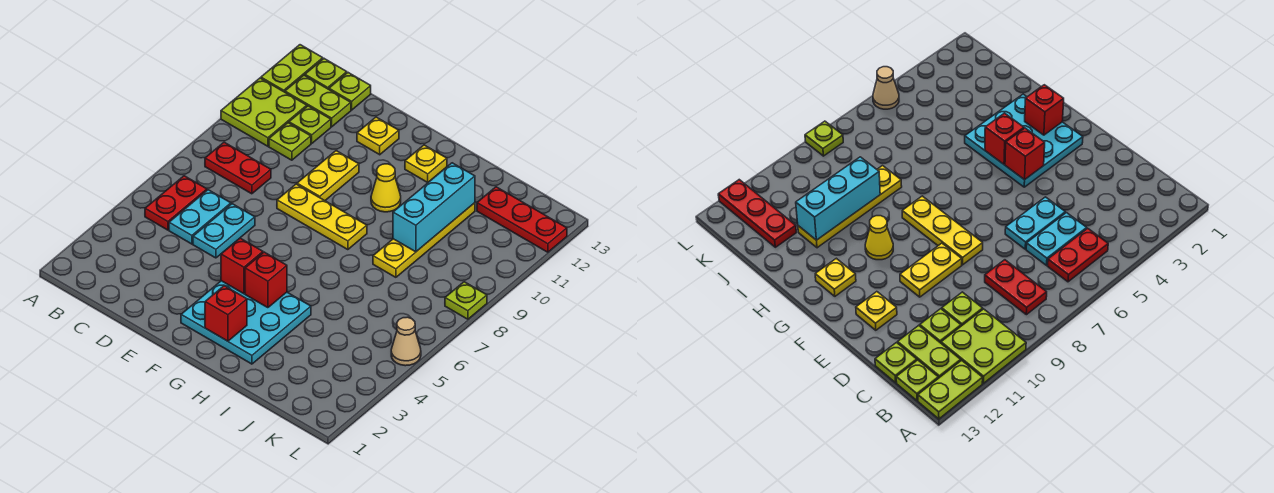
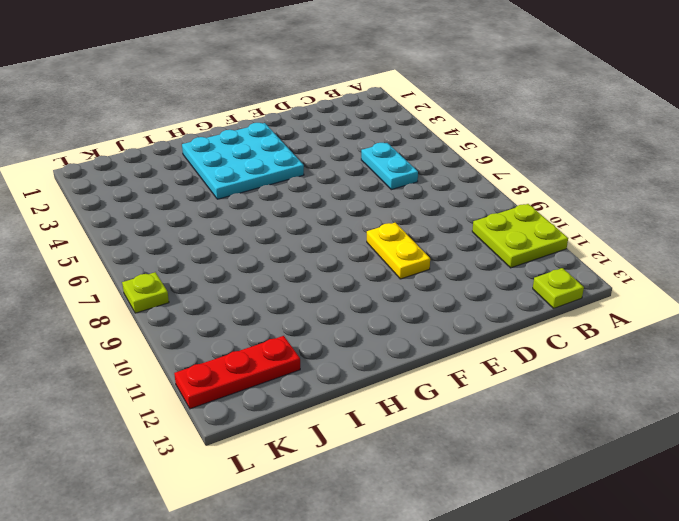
none -> lime 1x2 plate [261,45,323,92]
none -> red 1x2 plate [145,176,207,230]
none -> red 1x2 plate [205,142,271,194]

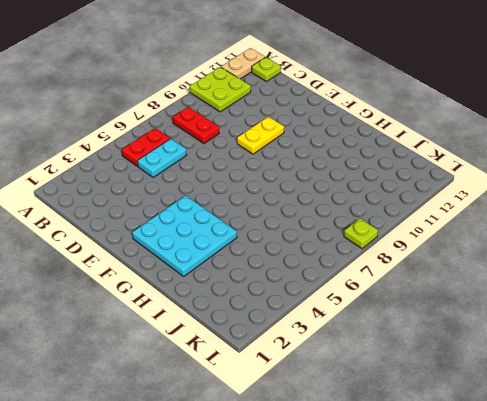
tan 1x2 plate [221,48,265,79] -> lime 1x2 plate [261,45,323,92]
none -> lime 1x2 plate [285,75,351,127]
none -> lime 1x1 plate [269,123,311,160]
none -> lime 1x1 plate [289,106,331,143]

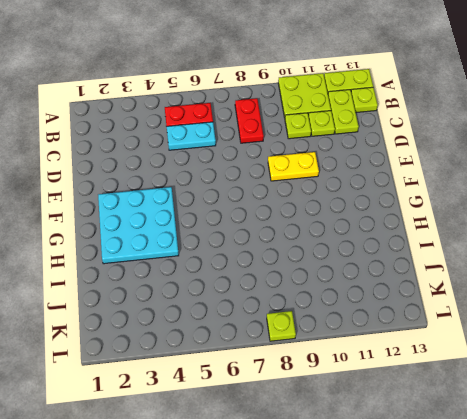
none -> lime 1x1 plate [329,73,371,110]
none -> cyan 1x2 plate [193,204,255,258]
none -> yellow 1x3 plate [277,184,367,250]

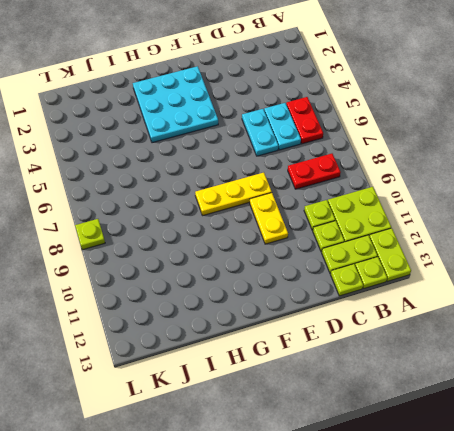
none -> yellow 1x1 plate [357,117,399,155]
none -> yellow 1x1 cone [371,164,401,212]
none -> yellow 1x1 plate [405,145,447,182]

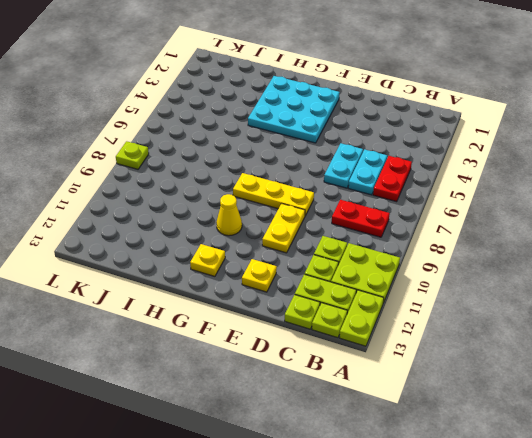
none -> yellow 1x4 plate [373,203,475,277]
none -> red 1x3 plate [477,187,567,252]
none -> tan 1x1 cone [391,317,421,366]

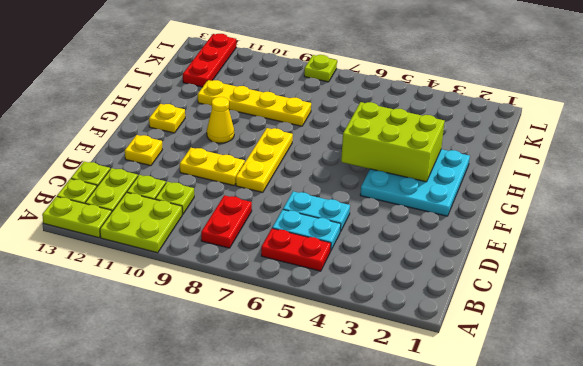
lime 2x3 brick [341,102,445,182] -> red 1x1 brick [245,252,287,308]
none -> tan 1x1 cone [391,317,421,366]
none -> red 1x1 brick [221,238,263,294]
none -> red 1x1 brick [205,286,247,341]

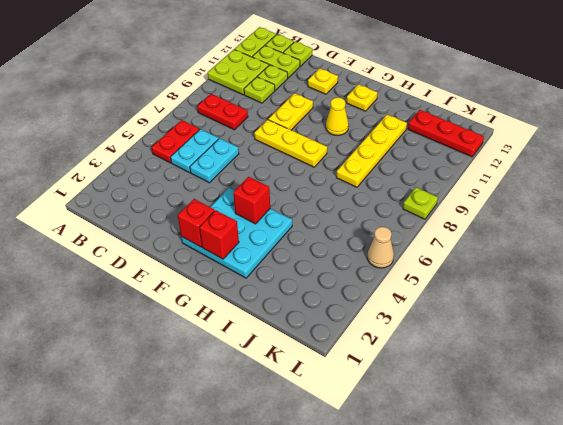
red 1x1 brick [178,199,215,247] -> red 1x1 brick moved to [221,238,263,294]
none -> cyan 1x3 brick [393,163,475,252]

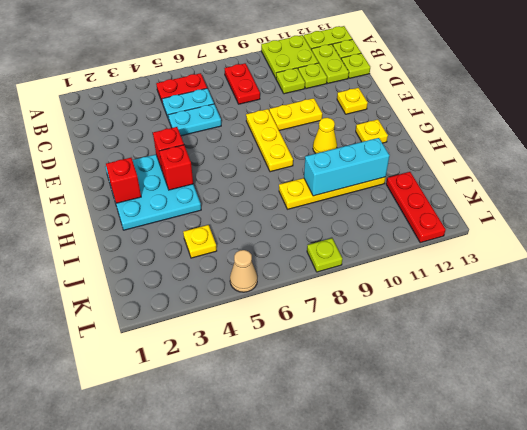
yellow 1x1 plate [183,225,217,258] -> none

